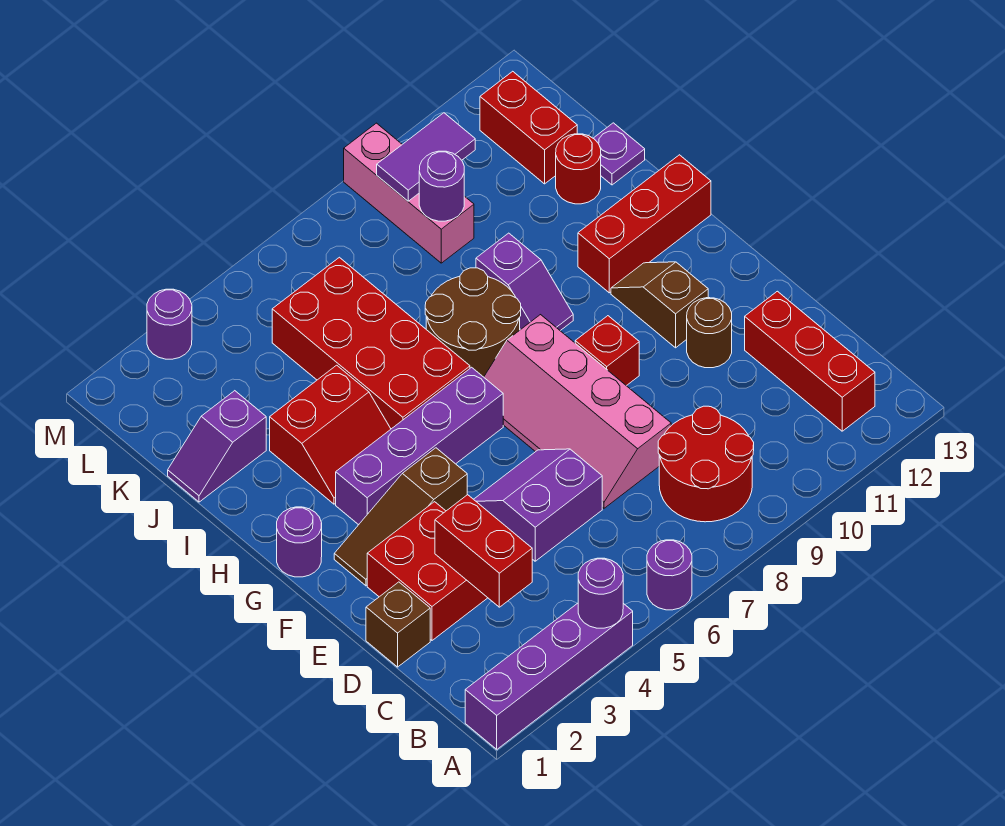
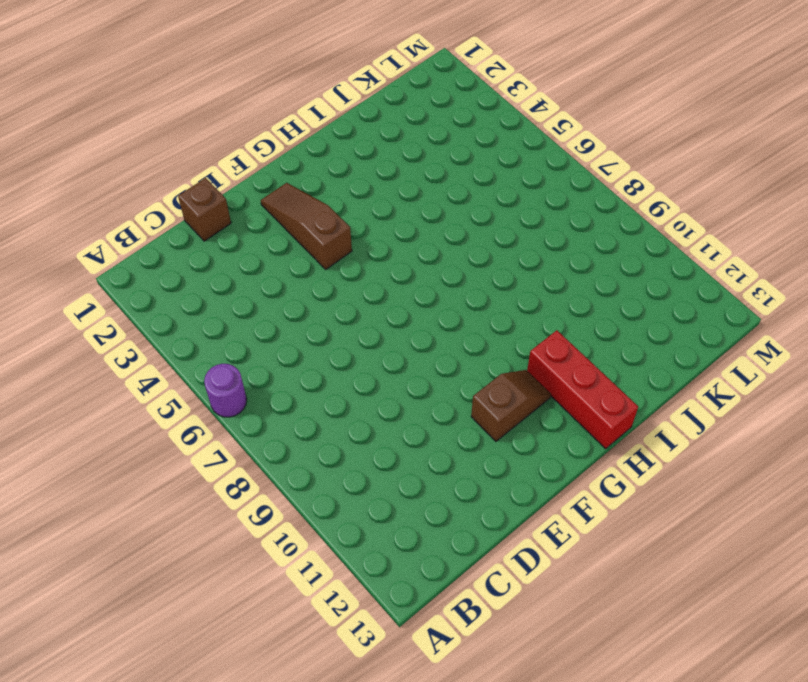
none -> purple 1x4 brick [465,603,633,749]
none -> red 2x2 round brick [658,406,754,522]
none -> red 1x3 brick [745,291,875,431]

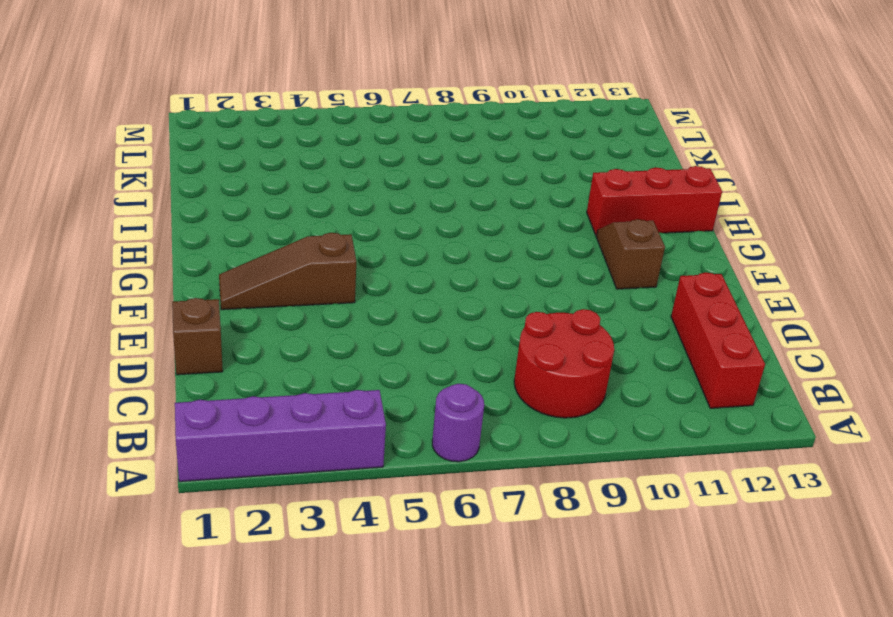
none -> red 2x2 brick [367,502,487,640]
none -> purple 2x2 slope [474,449,602,561]
none -> pink 2x4 slope [484,315,671,508]

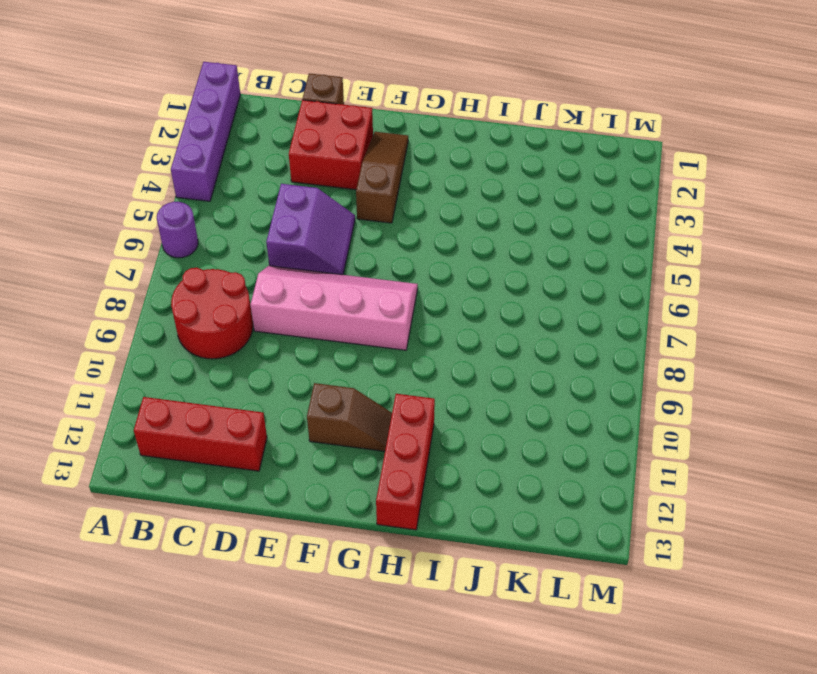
none -> brown 1x1 round brick [687,298,732,368]
none -> red 1x1 brick [575,316,639,386]
none -> purple 1x1 round brick [277,507,322,577]

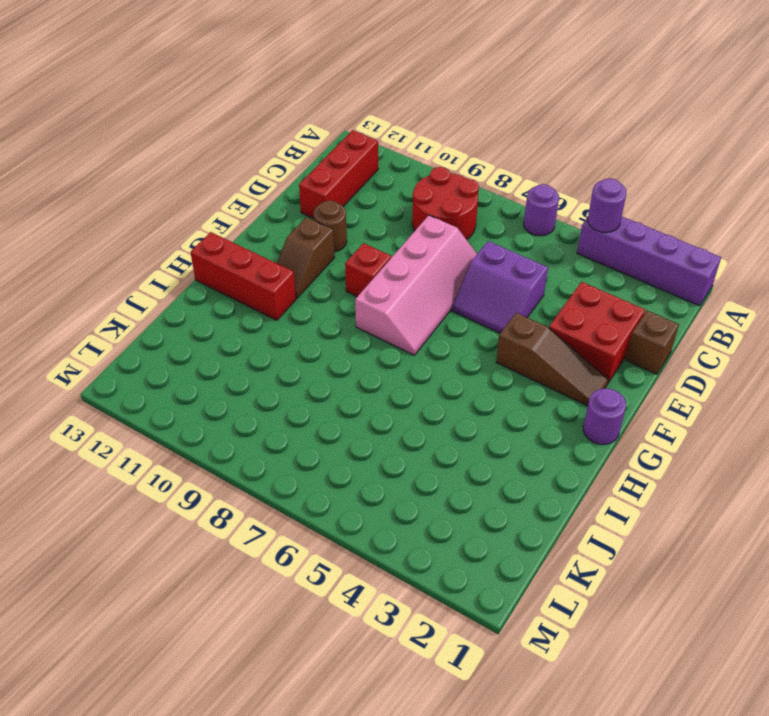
none -> purple 1x4 brick [336,367,503,525]
none -> red 2x2 slope [270,365,391,504]
none -> red 2x4 brick [272,257,470,429]

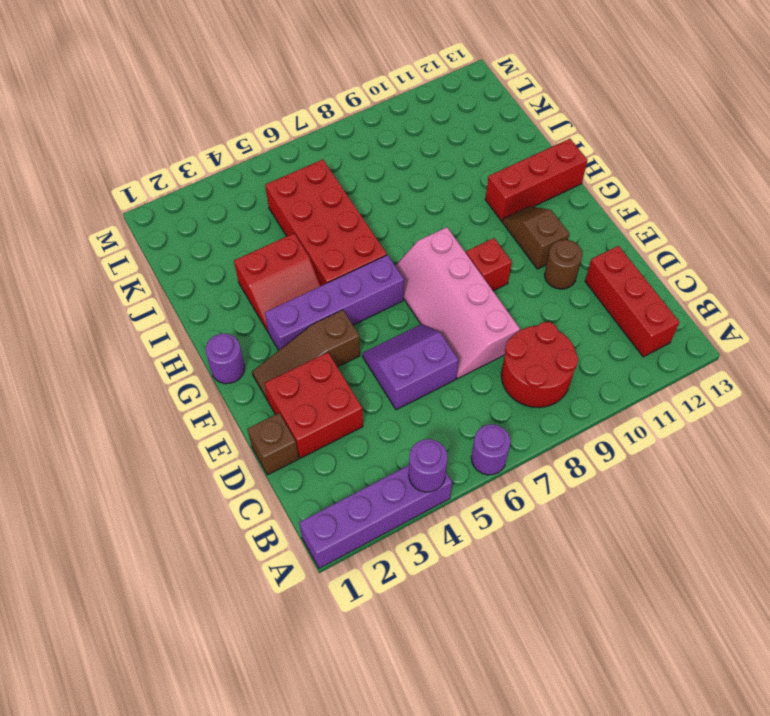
none -> brown 2x2 round brick [425,268,521,377]
none -> purple 1x2 slope [476,233,573,331]
none -> purple 1x2 slope [168,391,266,502]

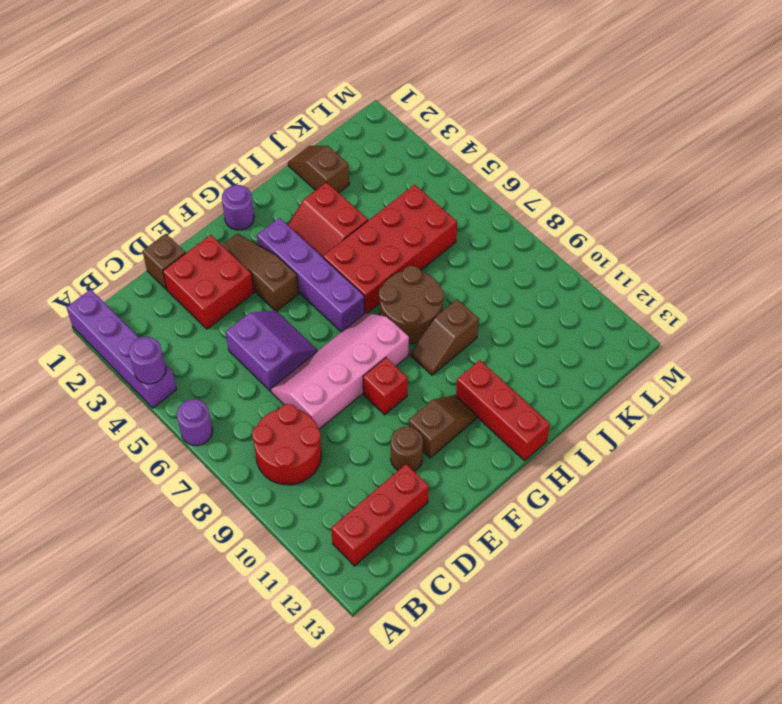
brown 1x2 slope [411,299,479,375] -> purple 1x2 slope [476,233,573,331]
brown 1x2 slope [288,146,349,193] -> purple 1x2 slope [168,391,266,502]
none -> red 1x1 round brick [556,134,601,204]
none -> purple 1x1 plate [593,123,645,185]
none -> pink 1x3 brick [344,123,474,263]

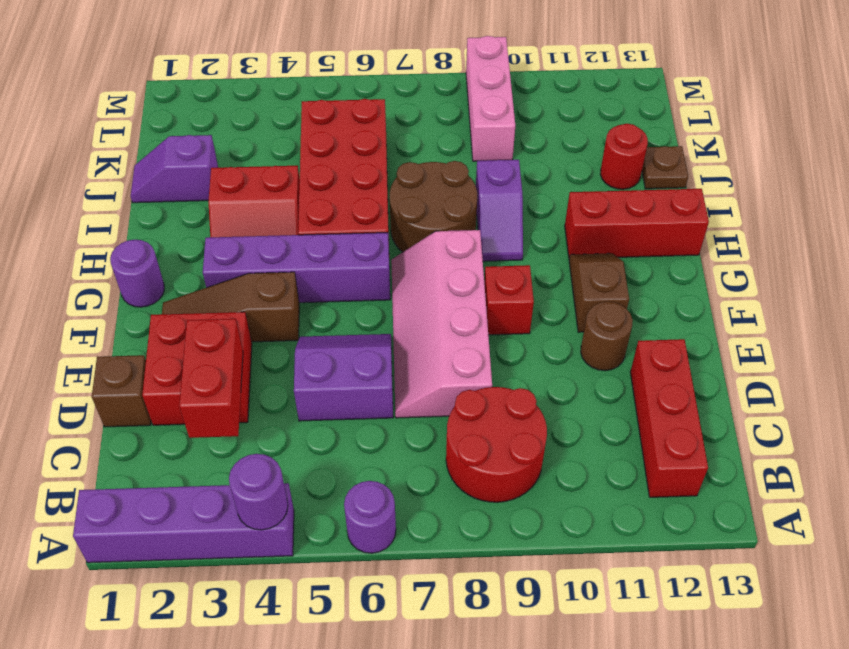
brown 1x1 plate [642,146,688,189] -> purple 1x1 plate [593,123,645,185]
none -> red 1x2 brick [480,71,577,184]
none -> purple 1x1 round brick [147,289,192,359]
none -> purple 1x1 round brick [419,151,464,221]

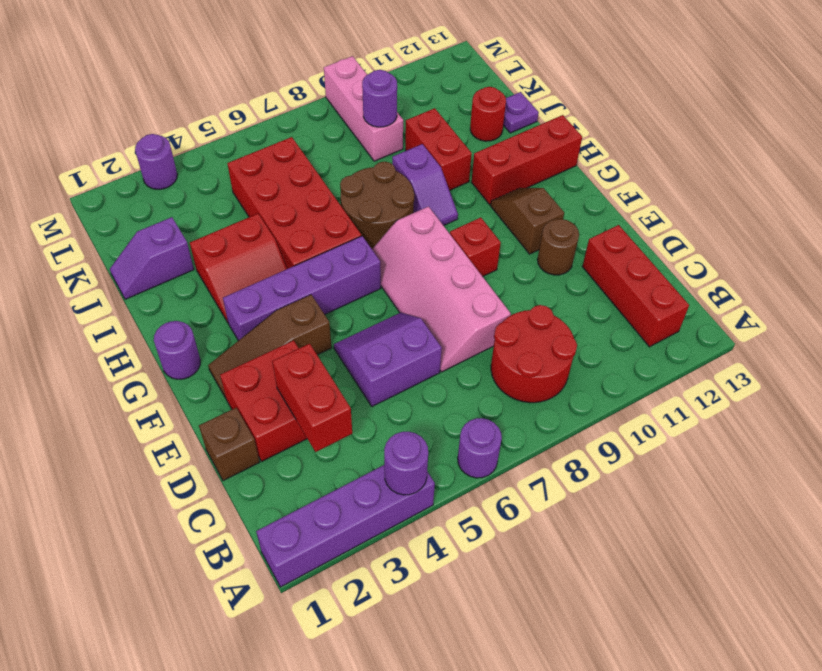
red 1x2 brick [405,108,472,190] -> red 1x2 brick moved to [480,71,577,184]
none -> purple 1x2 tile [377,113,475,201]

